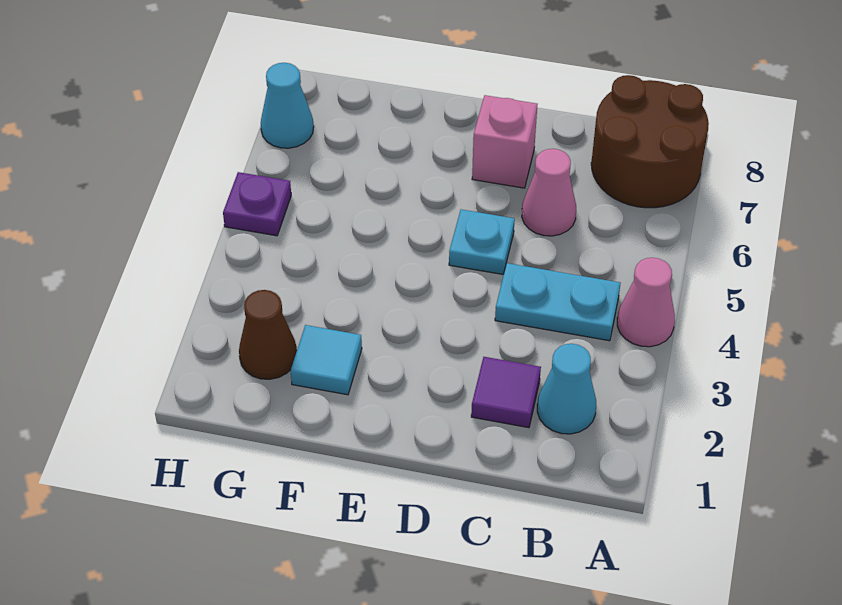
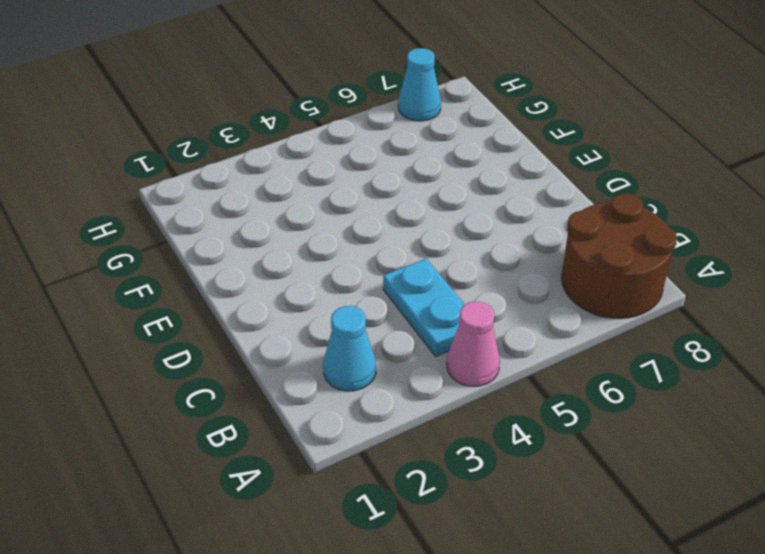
none -> purple 1x1 tile [471,357,541,428]
none -> pink 1x1 cone [522,149,576,236]
none -> cyan 1x1 plate [449,209,515,274]

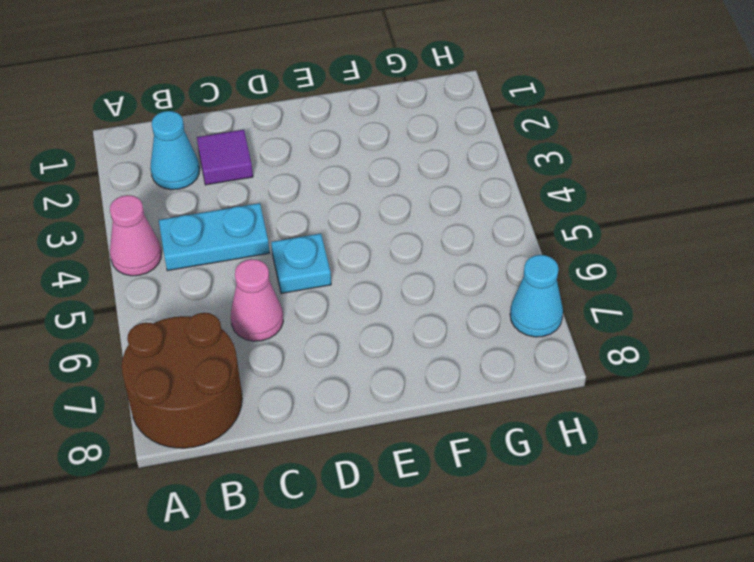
none -> pink 1x1 brick [472,95,537,188]
none -> cyan 1x1 tile [291,325,362,395]
none -> brown 1x1 cone [239,290,297,379]

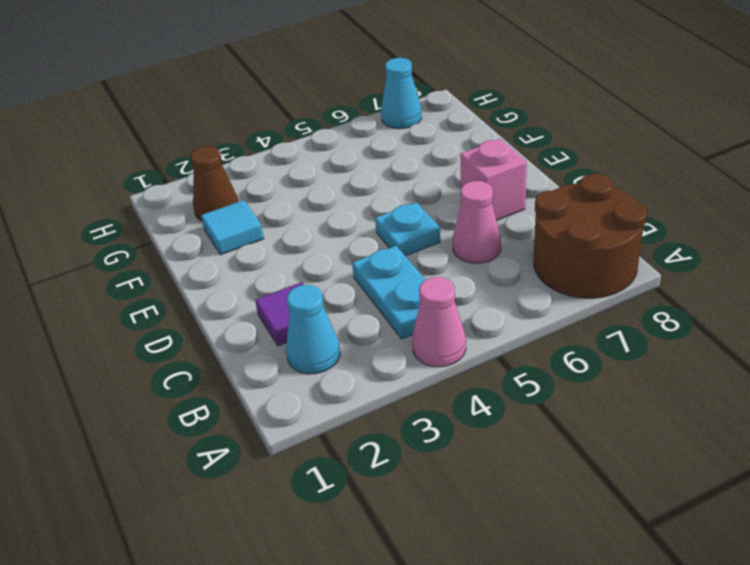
none -> purple 1x1 plate [223,172,291,236]

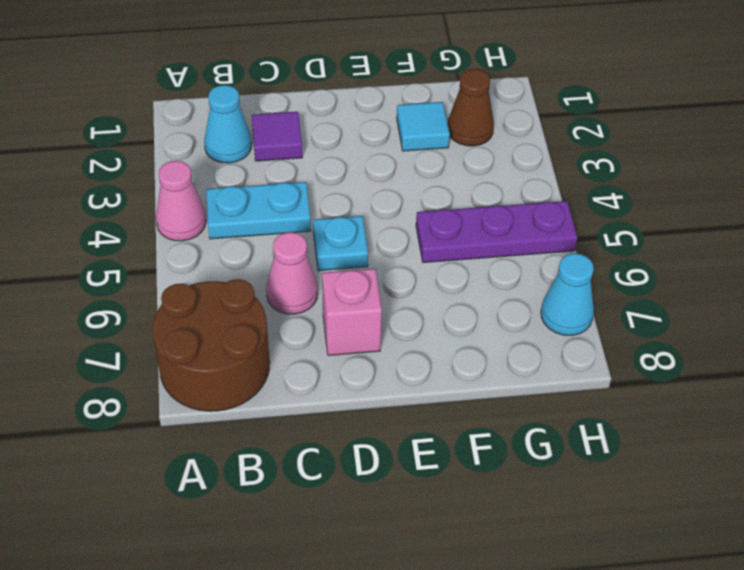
purple 1x3 plate [416,201,577,263] -> purple 1x1 plate [223,172,291,236]

